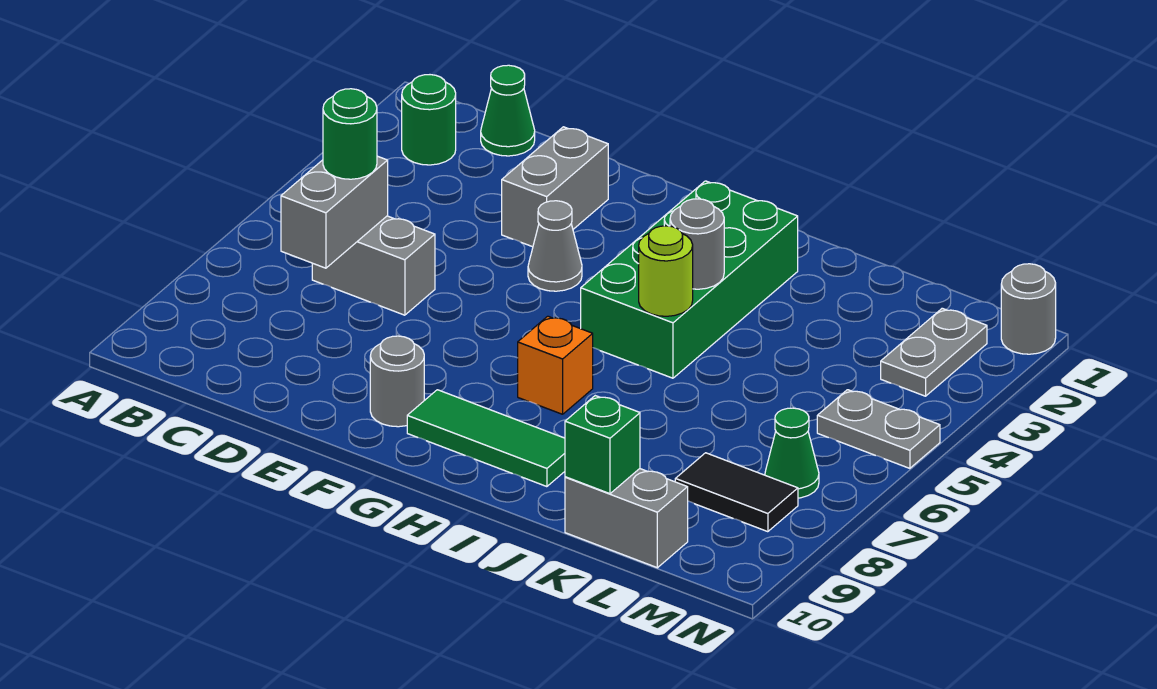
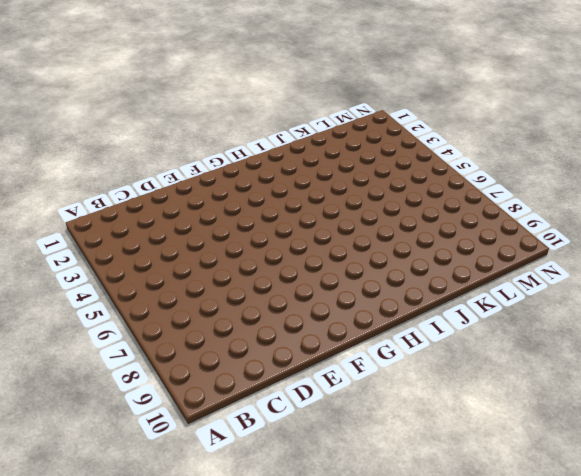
none -> green 1x1 round brick [402,75,456,165]
none -> green 1x1 cone [481,65,535,156]
none -> grey 1x2 brick [312,216,435,315]

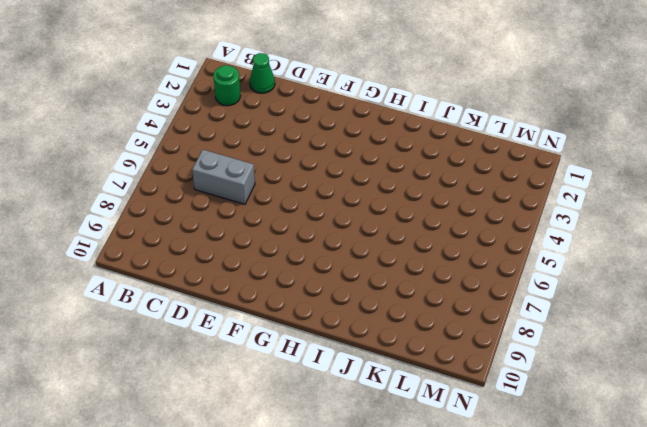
none -> grey 1x2 brick [502,127,608,247]
none -> grey 1x1 cone [528,201,582,291]
none -> grey 1x1 round brick [370,336,424,427]

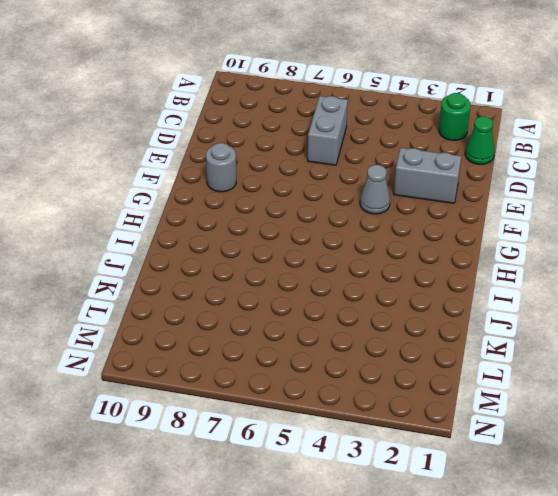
none -> green 1x3 tile [407,390,565,487]
none -> green 2x4 brick [581,181,798,378]
none -> orange 1x1 brick [518,316,593,414]

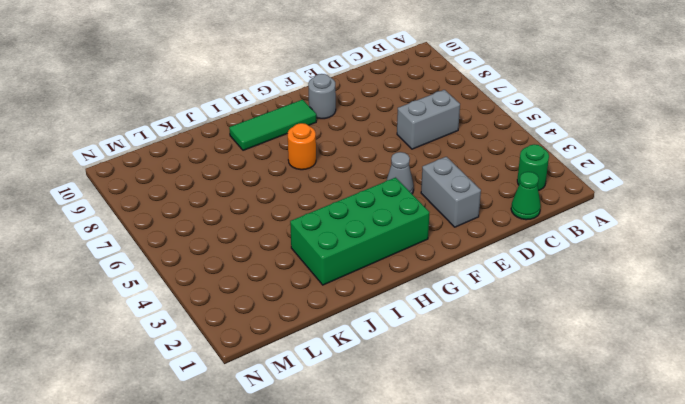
green 2x4 brick [290,178,430,285] -> green 2x4 brick turned to [581,181,798,378]
orange 1x1 round brick [288,123,316,170] -> orange 1x1 brick [518,316,593,414]
none -> grey 1x2 brick [565,469,688,568]
none -> black 1x2 tile [675,453,798,532]
none -> grey 1x2 plate [881,308,987,396]

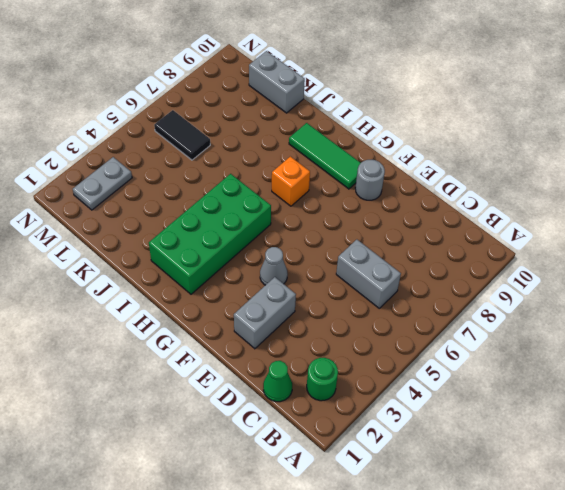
black 1x2 tile [154,110,210,160] -> black 1x2 tile moved to [675,453,798,532]
none -> grey 1x2 plate [817,390,940,468]
none -> green 1x1 cone [765,408,819,498]
none -> grey 1x1 round brick [1001,264,1056,354]

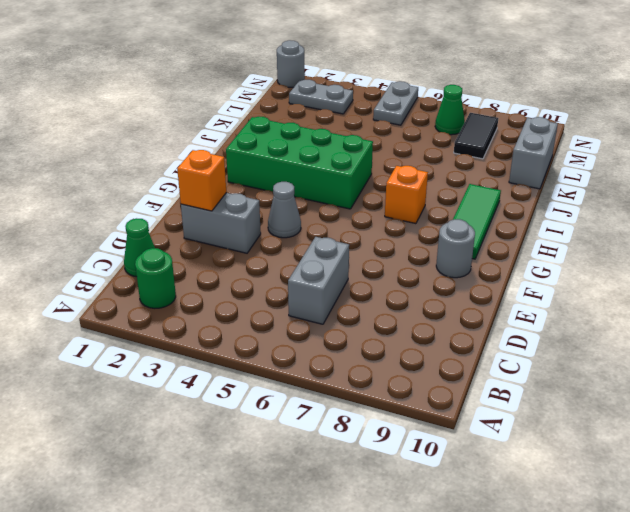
orange 1x1 brick [177,150,226,211] -> none
none -> grey 1x2 brick [281,156,388,268]
none -> grey 1x1 round brick [670,199,724,289]
none -> lime 1x1 round brick [639,226,693,316]

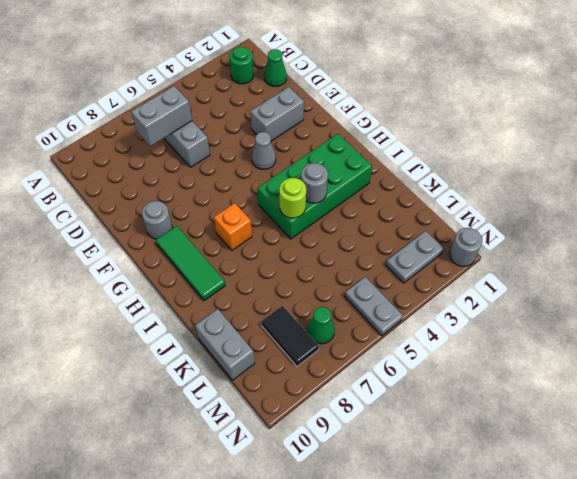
none -> green 1x1 brick [565,396,640,494]
none -> green 1x1 round brick [323,89,377,179]

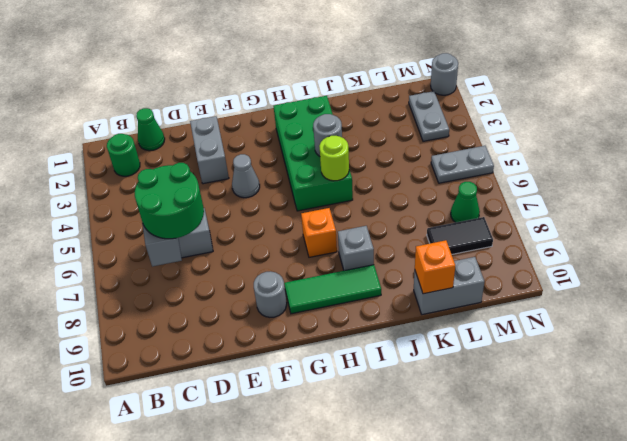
green 2x2 round brick [135,163,204,239] -> green 1x1 round brick [323,89,377,179]
grey 1x1 brick [338,226,374,271] -> none
orange 1x1 brick [415,240,455,294] -> green 1x1 brick [565,396,640,494]

